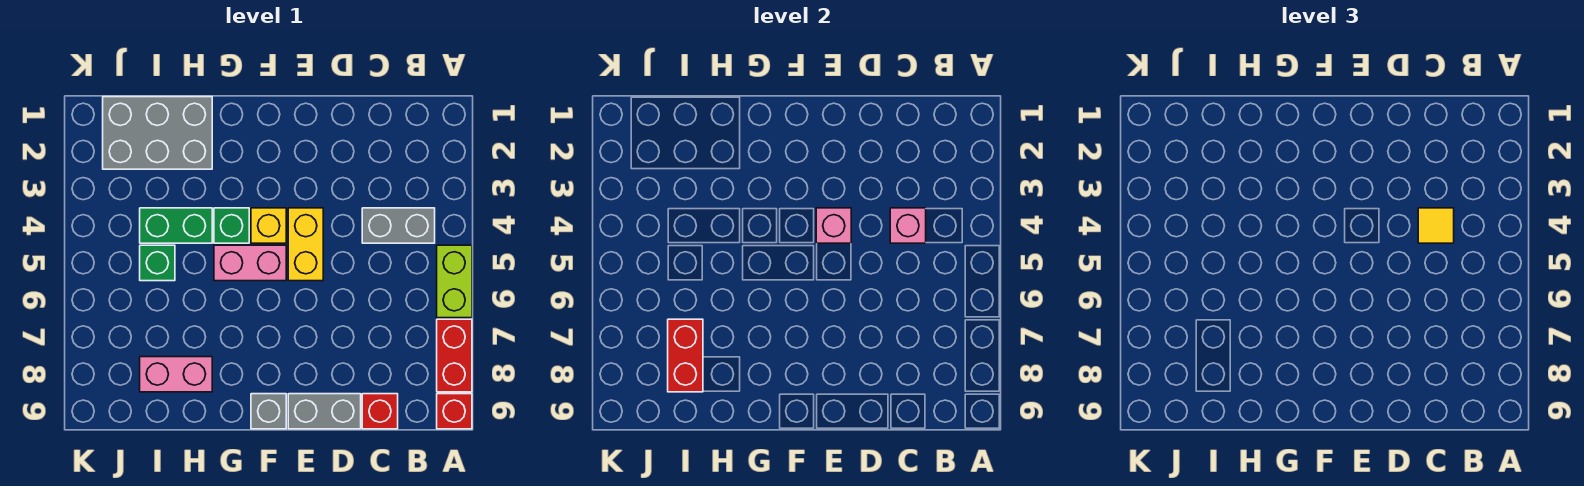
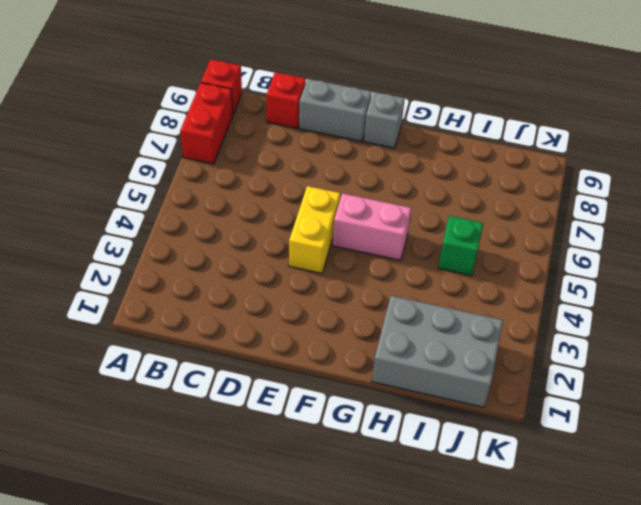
none -> lime 1x2 brick [437,245,472,318]
none -> grey 1x2 brick [362,208,435,243]
none -> yellow 1x1 brick [251,208,286,243]

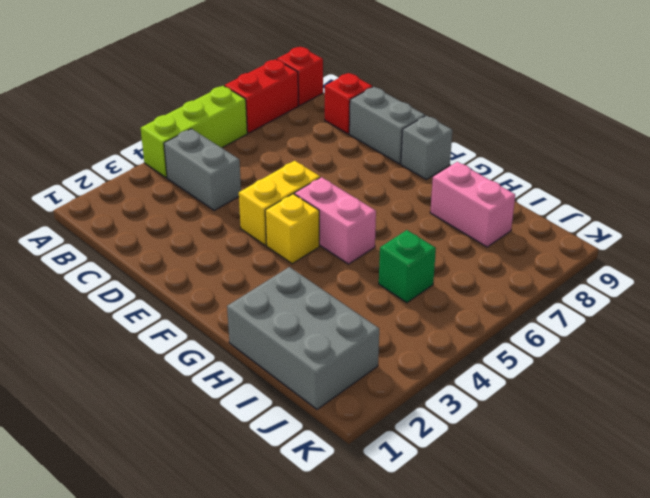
lime 1x3 brick [141,86,247,178] -> lime 1x2 brick [437,245,472,318]
none -> green 1x1 brick [214,208,249,243]
none -> green 1x2 brick [140,208,212,243]
none -> pink 1x1 brick [890,208,926,243]

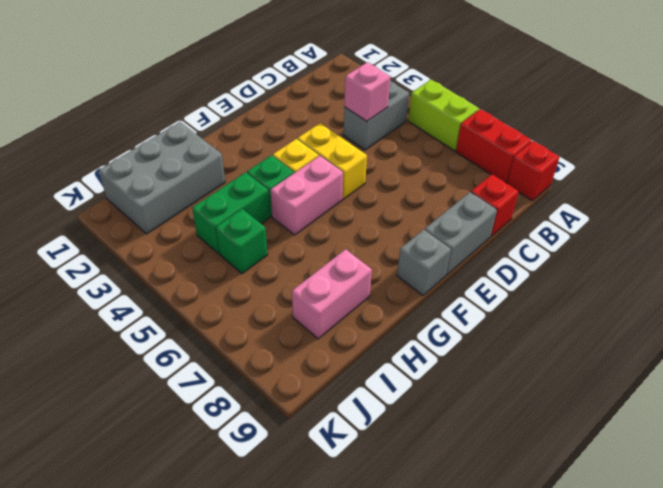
none -> pink 1x1 brick [816,208,851,243]
none -> red 1x2 brick [668,319,703,392]
none -> yellow 1x1 tile [1418,208,1454,243]

